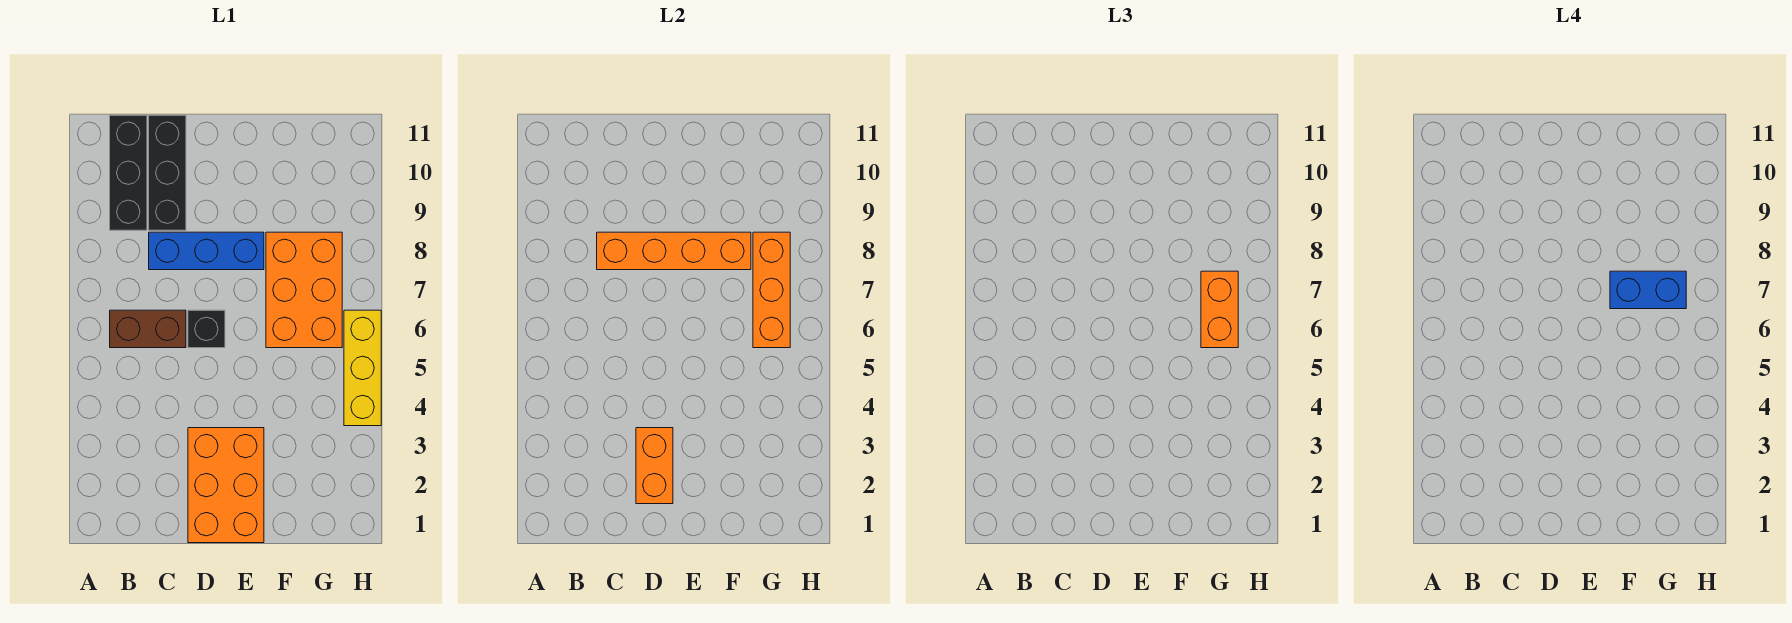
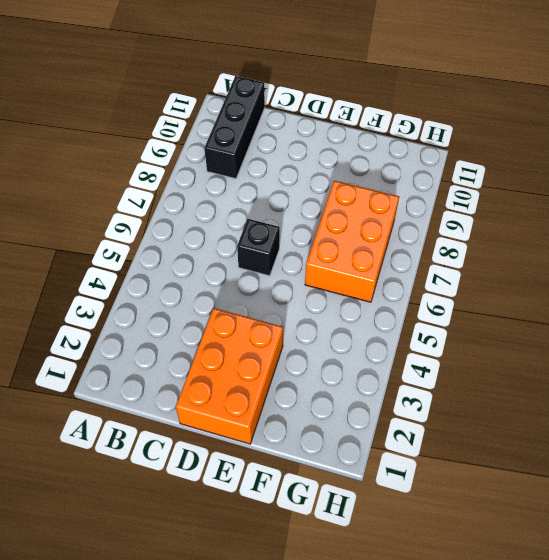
none -> brown 1x2 brick [110,310,186,348]
none -> blue 1x3 brick [149,232,264,270]
none -> black 1x3 brick [149,115,186,230]

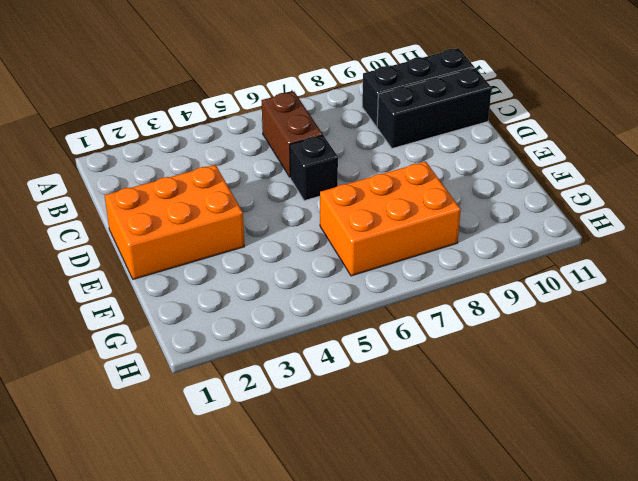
none -> blue 1x3 brick [149,232,264,270]
none -> yellow 1x3 brick [344,310,381,426]
none -> orange 1x4 brick [597,232,751,270]

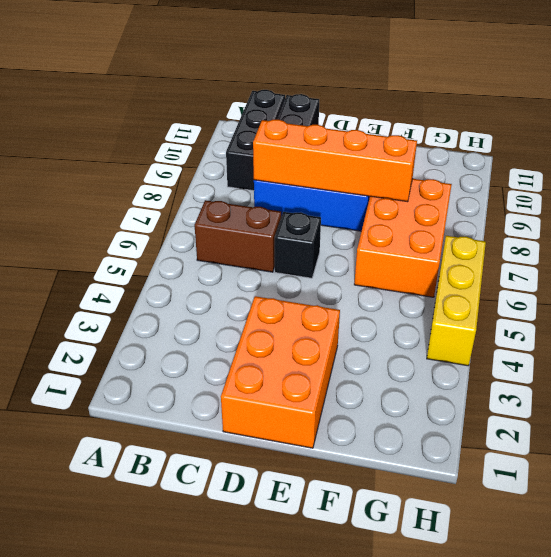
none -> orange 1x2 brick [636,428,673,504]
none -> orange 1x3 brick [753,232,790,348]
none -> orange 1x2 brick [1201,271,1238,348]

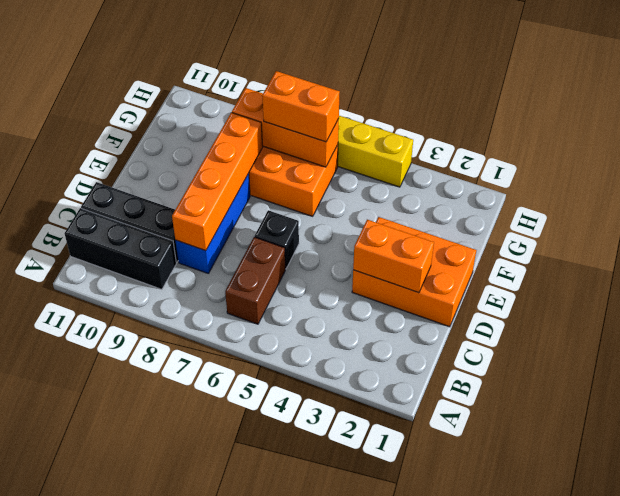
none -> blue 1x2 brick [1610,271,1686,309]

